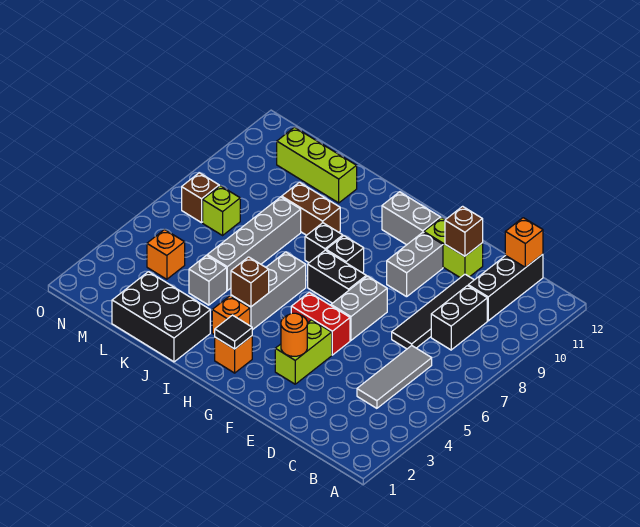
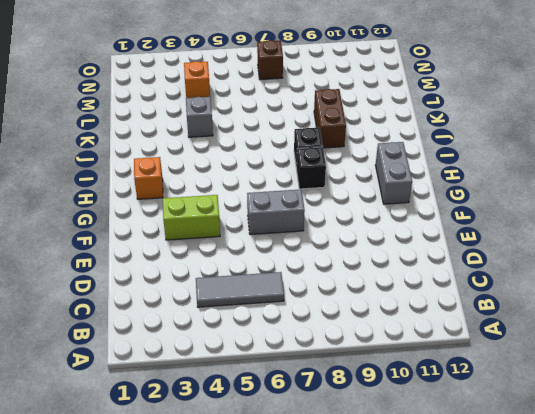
none -> black 1x2 brick [431,286,487,350]
none -> black 1x3 brick [468,254,543,321]
none -> black 1x4 tile [392,274,474,349]

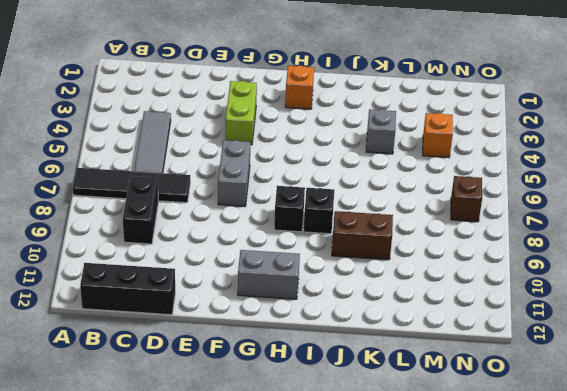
black 1x4 tile [73,168,190,203] -> black 1x4 tile turned to [392,274,474,349]
black 1x3 brick [80,263,175,315] -> black 1x3 brick turned to [468,254,543,321]
none -> lime 1x2 brick [424,218,483,278]
none -> red 1x2 brick [291,292,350,355]
none -> grey 1x2 brick [387,232,443,297]

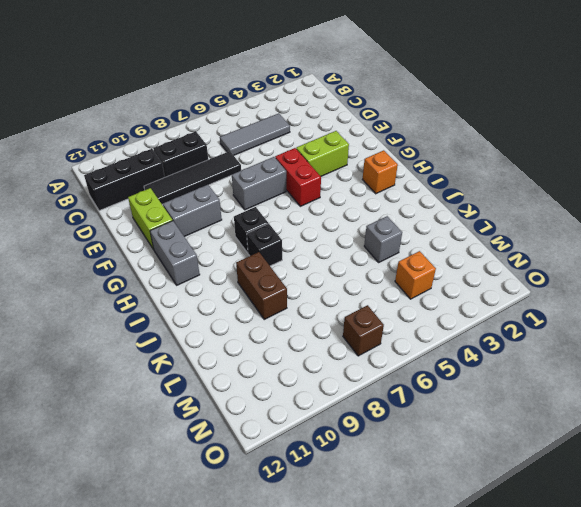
none -> black 1x2 brick [308,250,366,303]
none -> orange 1x1 brick [212,296,250,335]
none -> grey 1x3 brick [231,252,306,330]

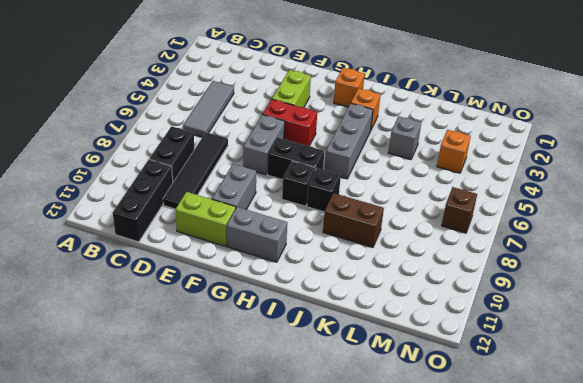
none -> black 2x3 brick [112,272,210,362]
none -> grey 1x4 brick [207,197,301,290]
none -> lime 1x3 brick [277,127,357,203]

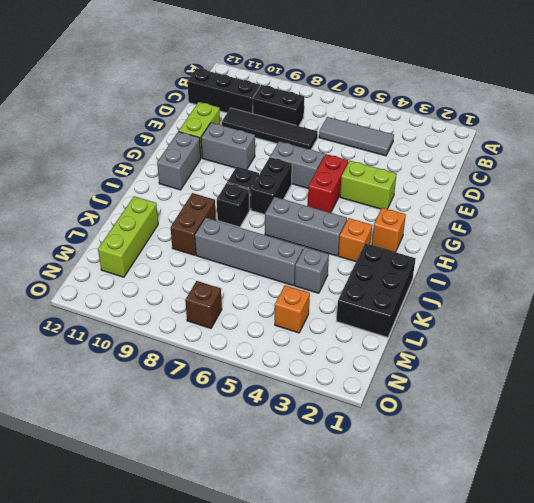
none -> lime 1x1 brick [203,186,240,235]
none -> orange 1x1 brick [505,218,543,268]
none -> brown 1x1 brick [445,206,483,256]

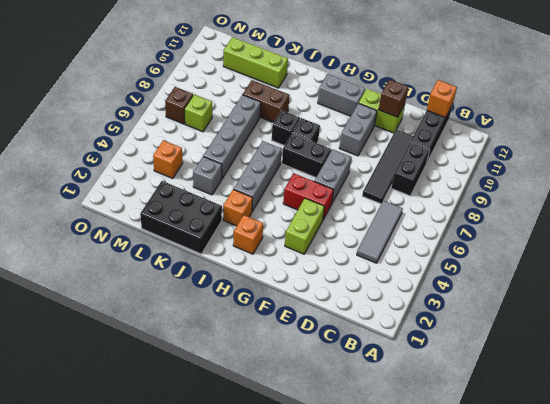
none -> orange 1x1 round brick [281,313,307,356]
none -> black 1x1 tile [215,315,252,349]
none -> brown 1x1 brick [231,257,269,307]

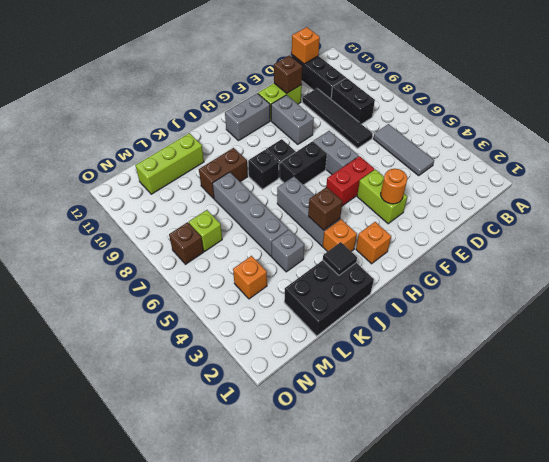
black 1x1 tile [323,242,357,275] -> black 1x1 tile moved to [215,315,252,349]

